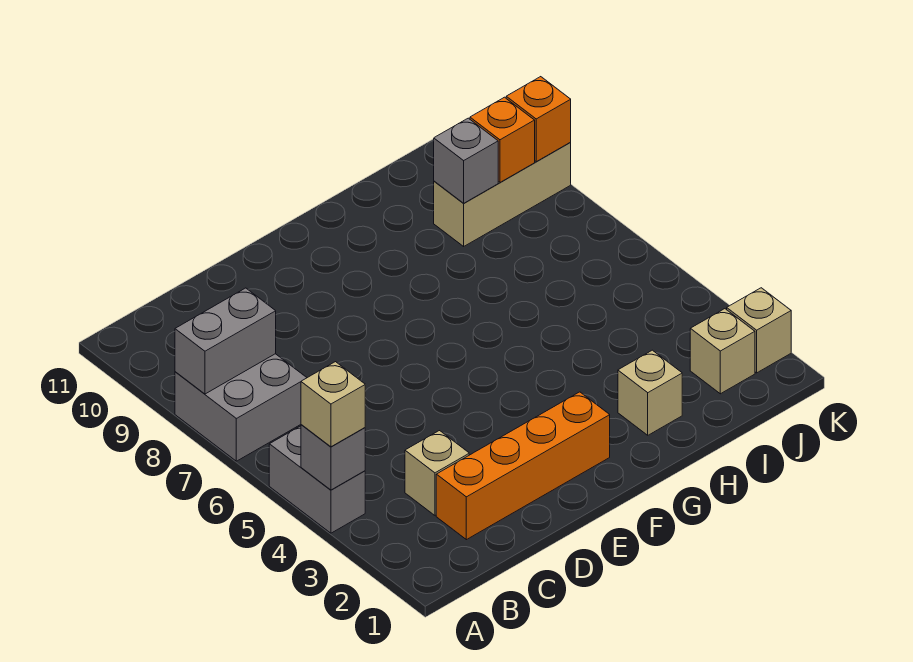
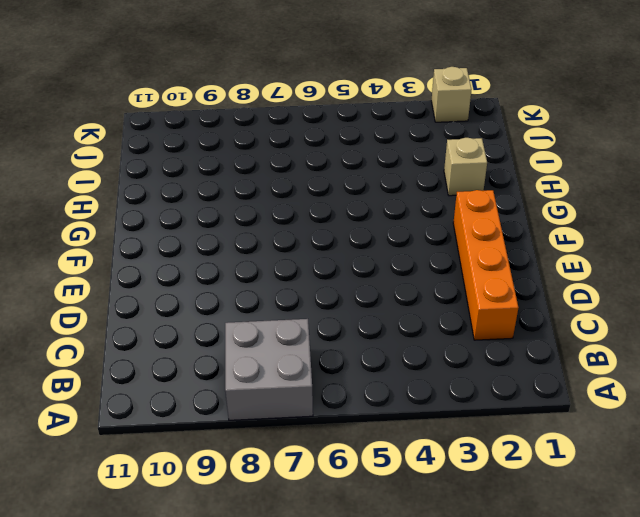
none -> grey 1x2 brick [269,426,365,533]
none -> tan 1x1 brick [405,431,469,515]
none -> tan 1x3 brick [434,143,571,246]

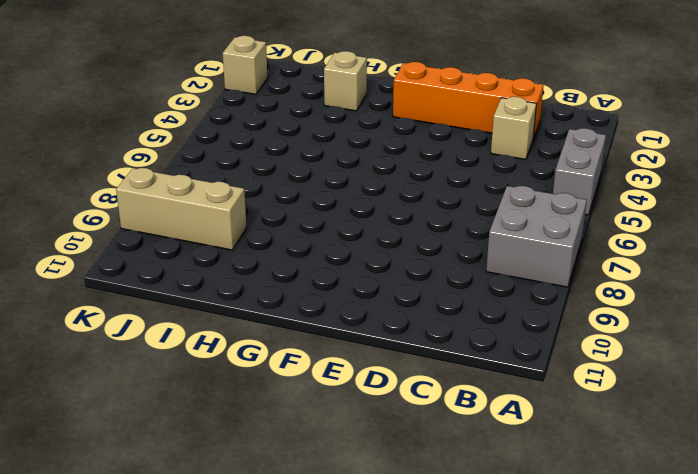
none -> tan 1x1 brick [690,309,755,394]
none -> grey 1x1 brick [301,425,365,490]
none -> grey 1x2 brick [175,288,276,394]

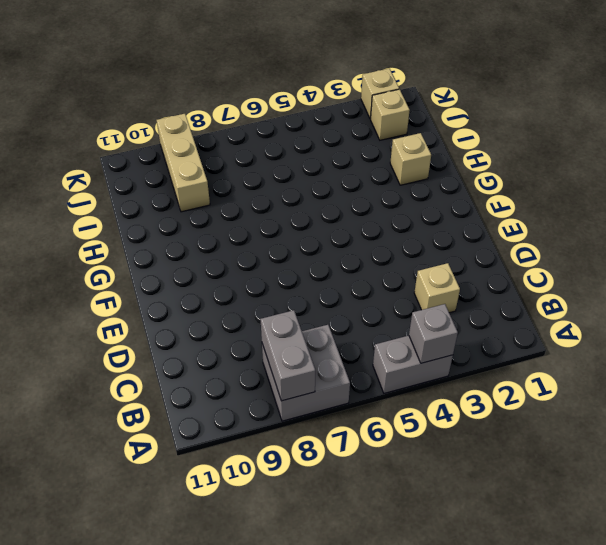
none -> orange 1x4 brick [436,392,610,540]
none -> grey 1x1 brick [434,118,498,203]
none -> orange 1x1 brick [470,97,535,182]

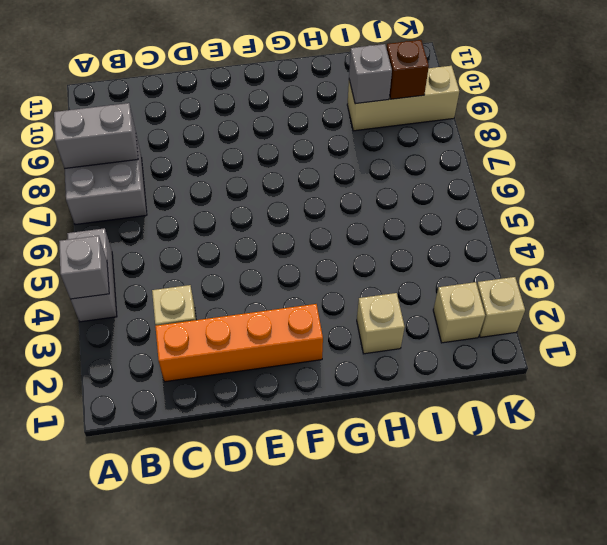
brown 1x1 brick [386,40,429,99] -> orange 1x1 brick [470,97,535,182]
none -> orange 1x1 brick [506,77,571,162]
none -> tan 1x1 brick [301,362,365,447]

